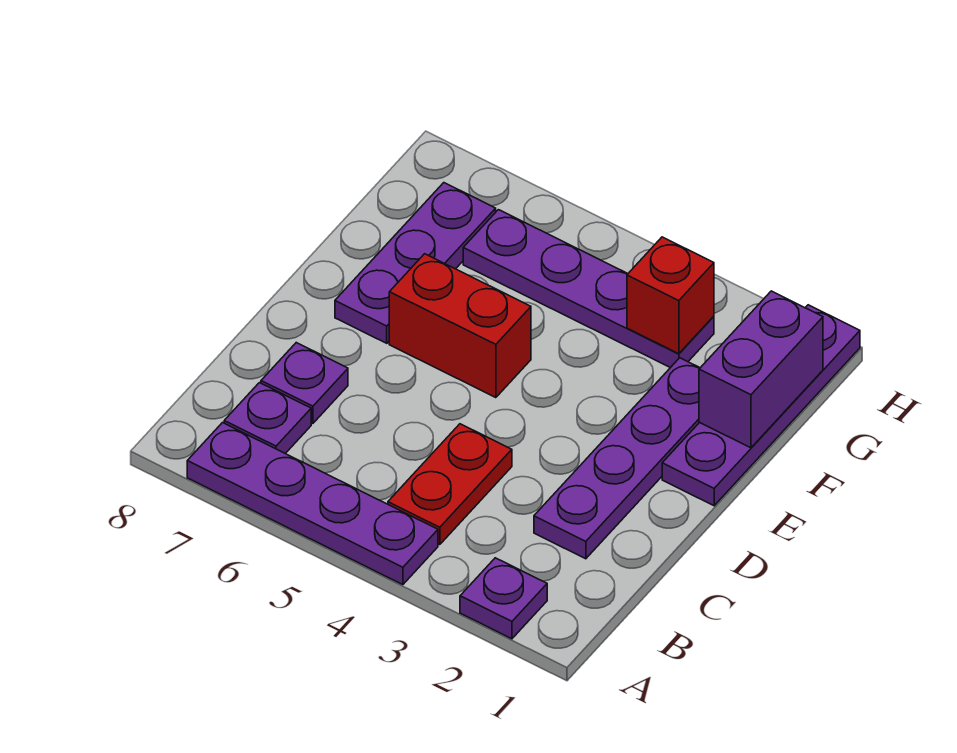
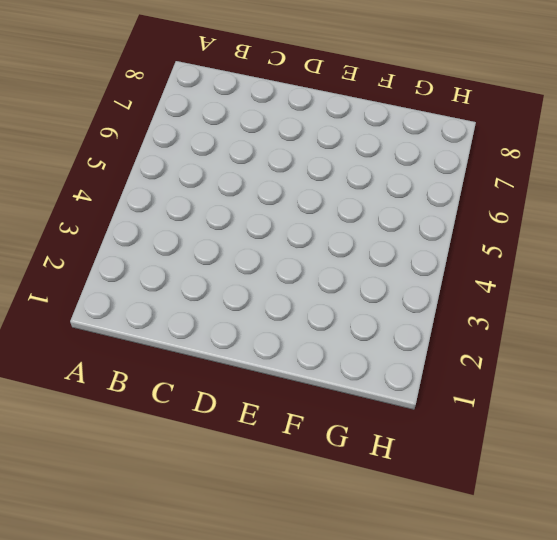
none -> purple 1x1 plate [460,558,547,639]
none -> purple 1x4 plate [187,423,438,585]
none -> red 1x2 plate [388,424,512,545]

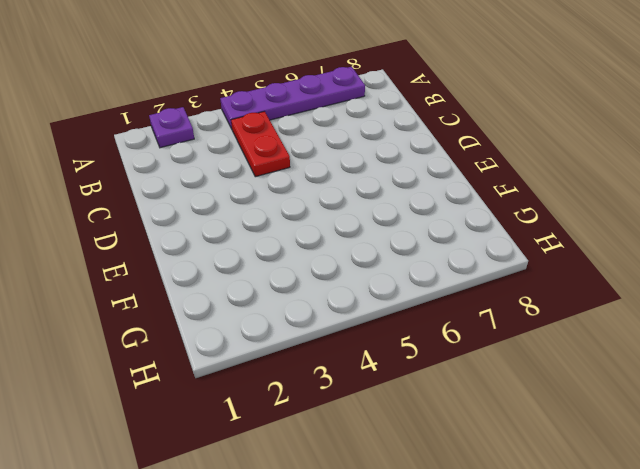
none -> purple 1x1 plate [224,383,311,454]
none -> purple 1x4 plate [534,358,700,559]
none -> purple 1x1 plate [261,343,348,423]

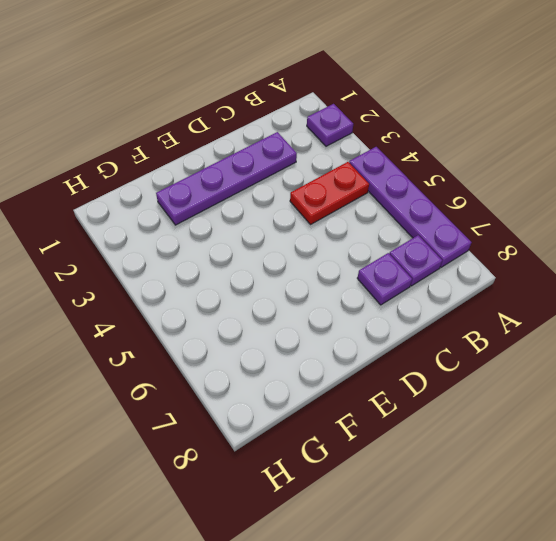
none -> purple 1x4 plate [662,305,860,506]
none -> red 1x2 brick [389,254,531,398]
none -> purple 1x3 plate [335,183,496,343]

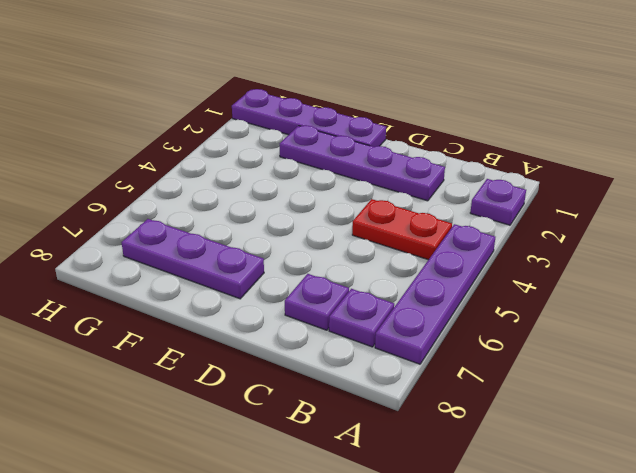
none -> red 1x2 brick [389,254,531,398]
none -> purple 1x4 plate [463,210,714,368]
none -> purple 1x2 brick [699,291,823,448]

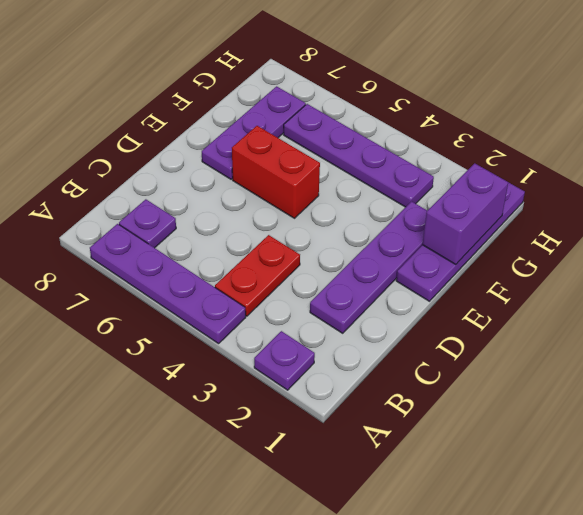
none -> purple 1x1 plate [261,343,348,423]
none -> red 1x1 brick [627,237,714,354]

